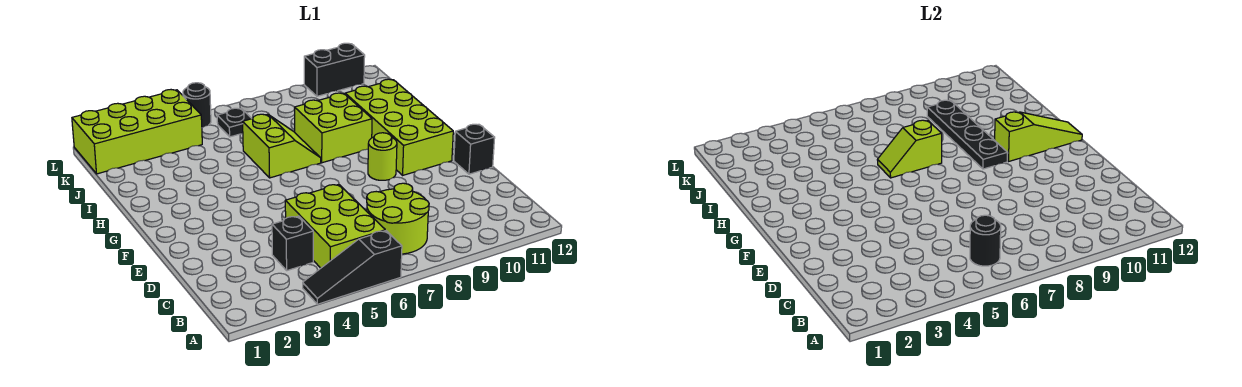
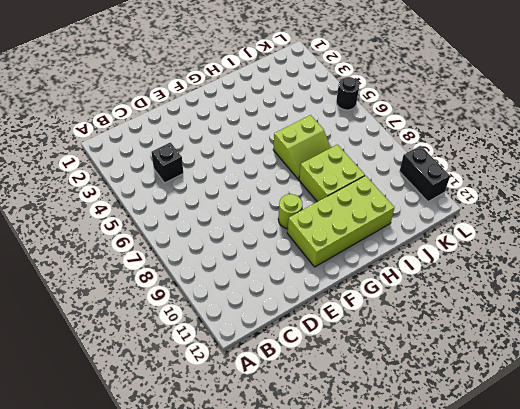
none -> black 1x3 slope [303,231,402,304]
none -> lime 2x3 brick [285,184,385,268]
none -> lime 2x2 round brick [367,183,429,254]

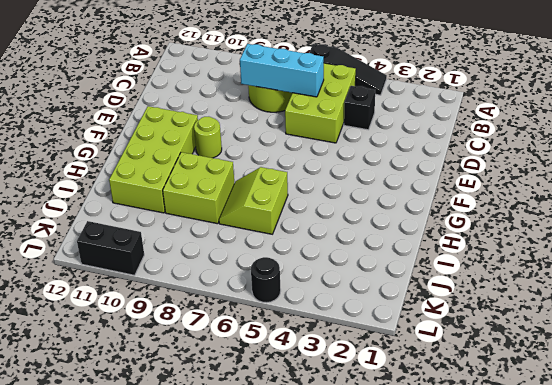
cyan 1x3 brick [240,44,324,97] -> none
none -> black 1x1 brick [454,124,495,174]
none -> lime 2x4 brick [72,90,202,174]
none -> black 1x1 plate [217,108,252,137]

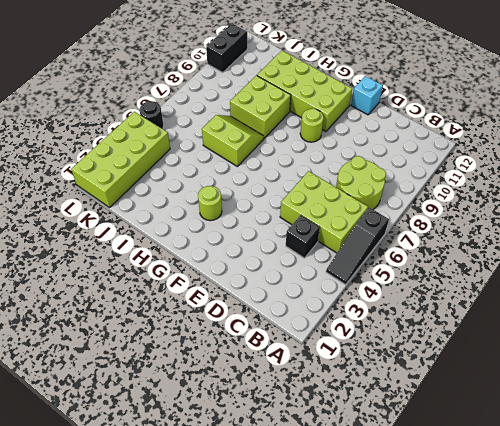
cyan 1x1 brick [351,76,383,115] -> black 1x1 brick [454,124,495,174]
lime 1x1 round brick [198,186,222,221] -> none
none -> black 1x1 plate [217,108,252,137]
none -> black 1x1 round brick [970,215,1001,266]
none -> black 1x4 plate [927,100,1008,169]

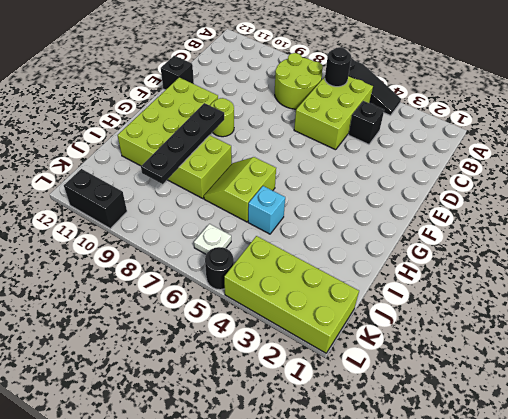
cyan 1x1 brick [248,186,285,234] -> none
white 1x1 plate [194,224,231,254] -> black 1x1 plate [217,108,252,137]
none -> lime 1x3 slope [995,112,1082,161]
none -> lime 1x2 slope [878,120,942,178]

